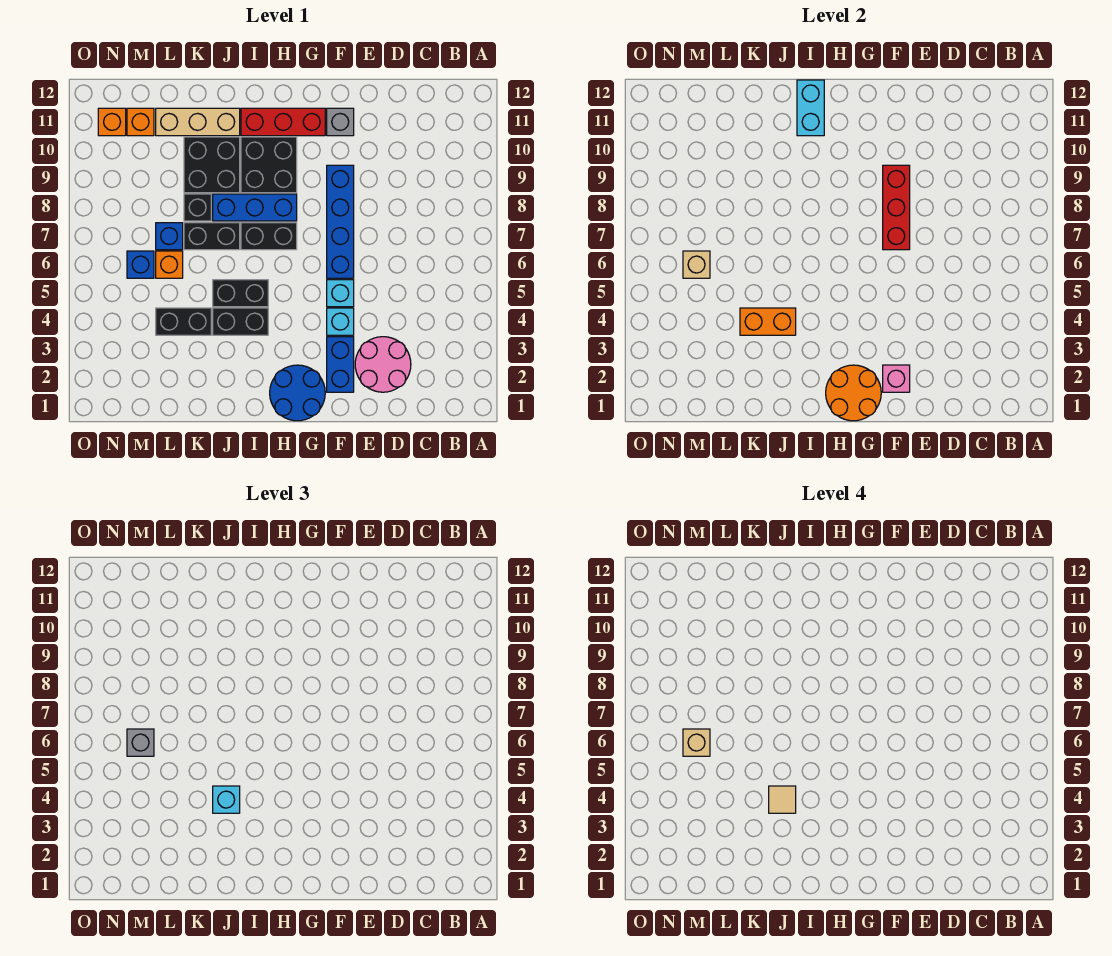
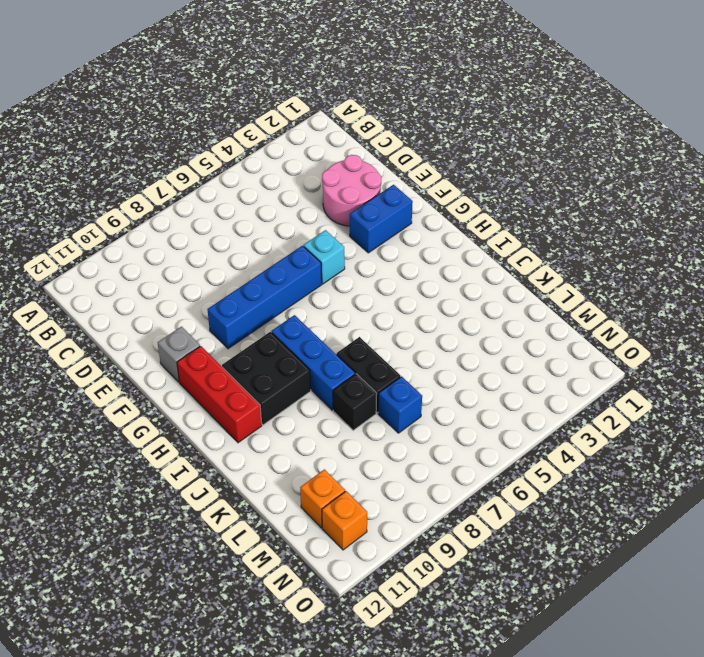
none -> cyan 1x1 brick [327,308,354,335]
none -> blue 2x2 round brick [270,365,325,421]
none -> black 1x2 brick [241,223,297,250]
none -> black 1x2 brick [213,308,268,335]

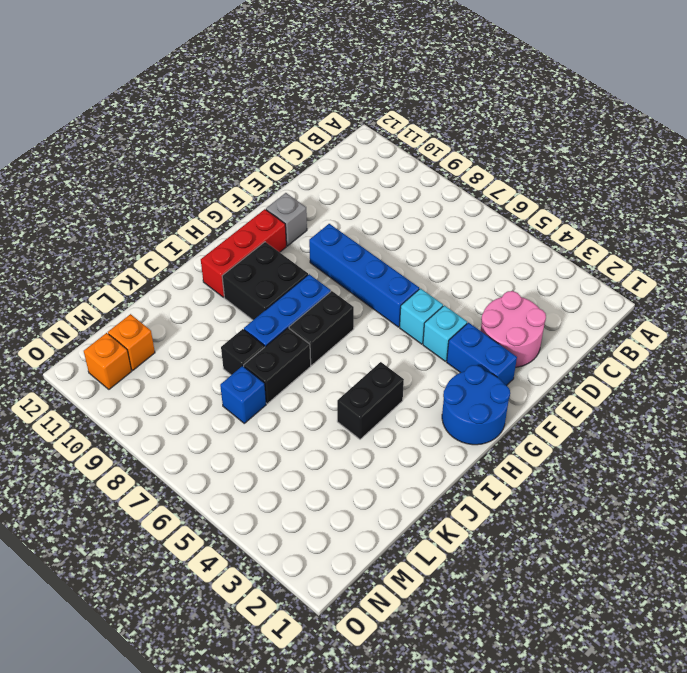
none -> black 1x2 brick [213,280,268,307]
none -> black 2x2 brick [184,137,240,193]
none -> tan 1x3 brick [156,108,240,136]
none -> black 1x2 brick [156,308,211,335]

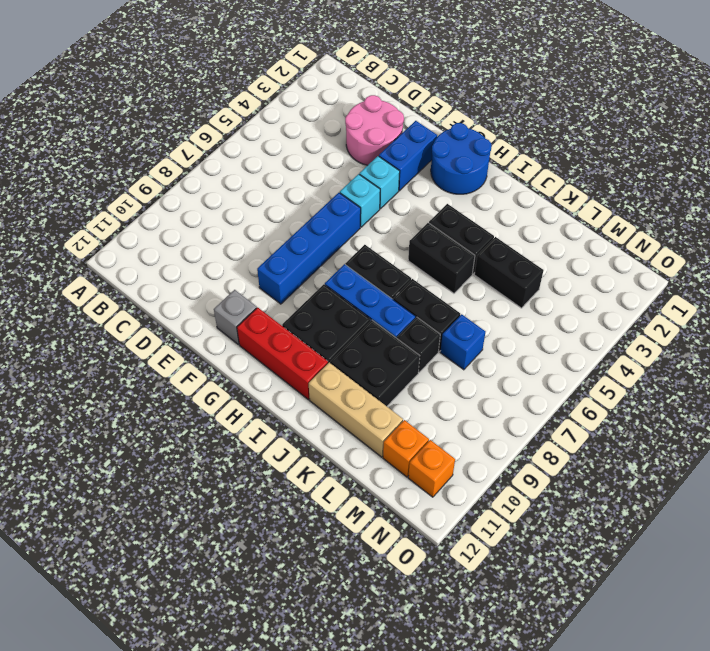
none -> orange 1x1 brick [156,251,183,278]
none -> blue 1x1 brick [127,251,154,278]
none -> pink 1x1 brick [883,365,910,392]
none -> red 1x3 brick [883,165,910,250]

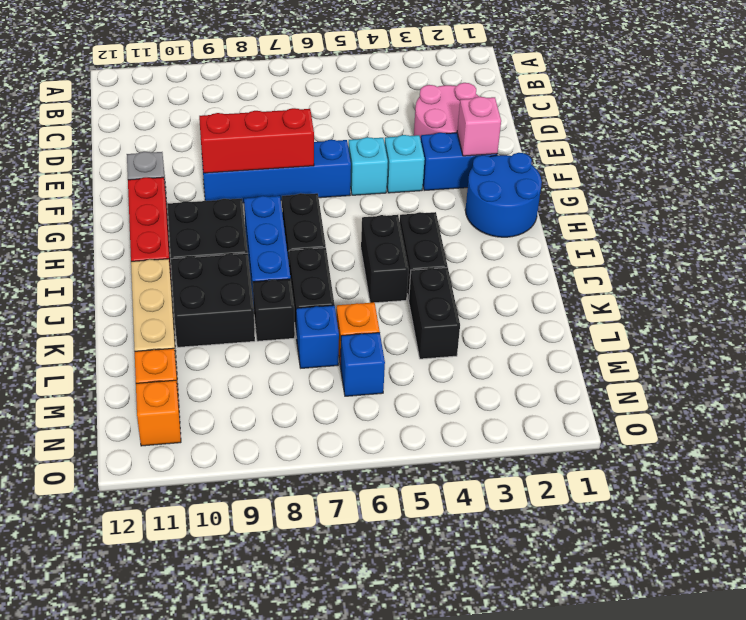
none -> orange 2x2 round brick [826,365,881,421]
none -> cyan 1x2 brick [797,80,824,136]
none -> orange 1x2 brick [740,308,796,335]
none -> tan 1x1 brick [683,251,710,278]

